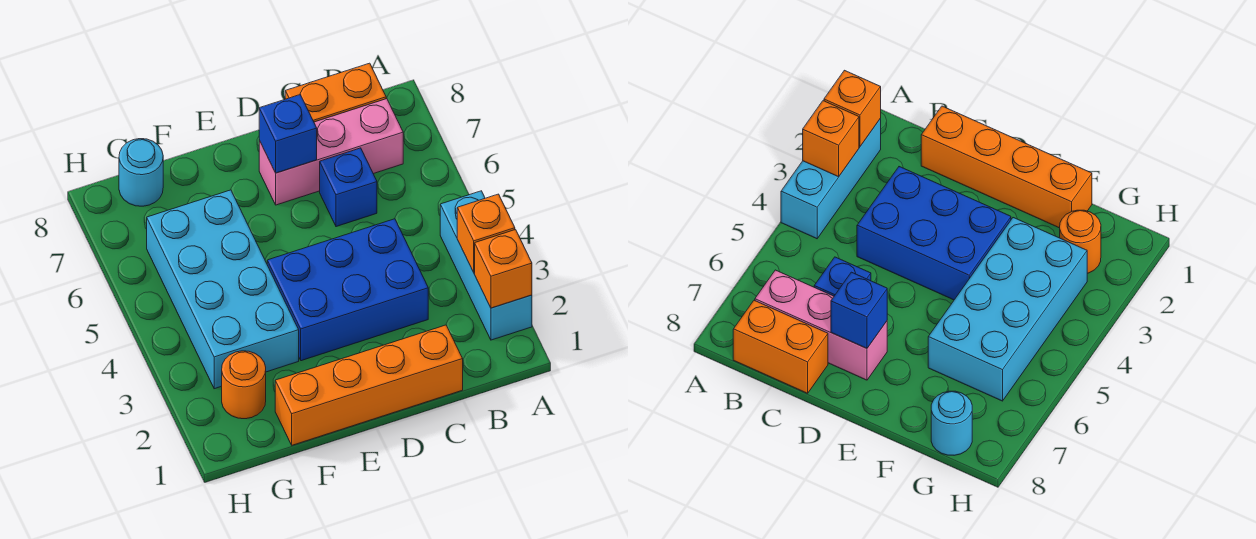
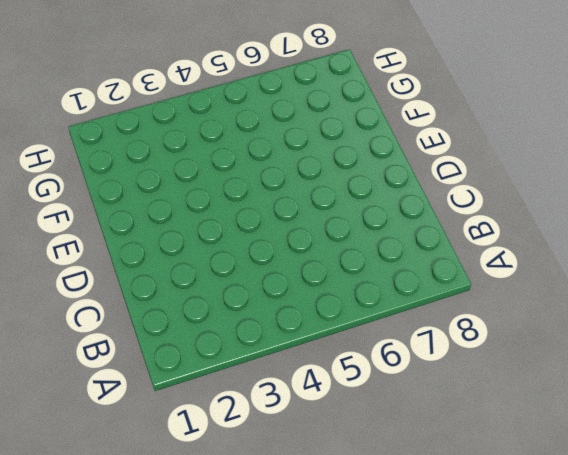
none -> cyan 1x3 brick [440,191,532,340]
none -> pink 1x3 brick [259,99,403,205]
none -> orange 1x2 brick [285,63,386,122]

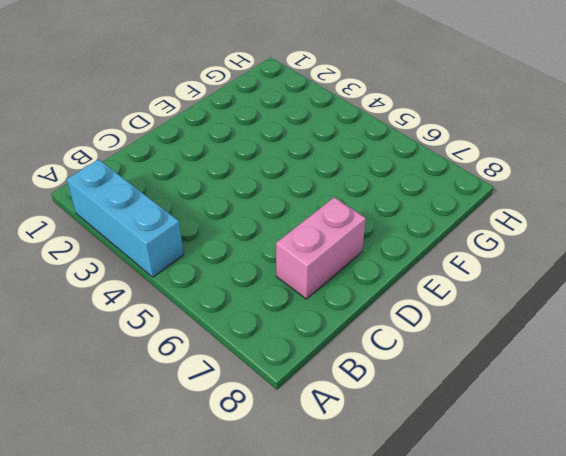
pink 1x2 brick [276,197,366,299] -> pink 1x3 brick [259,99,403,205]
none -> orange 1x2 brick [285,63,386,122]
none -> orange 1x4 brick [275,325,463,445]
none -> blue 2x3 brick [267,219,428,361]

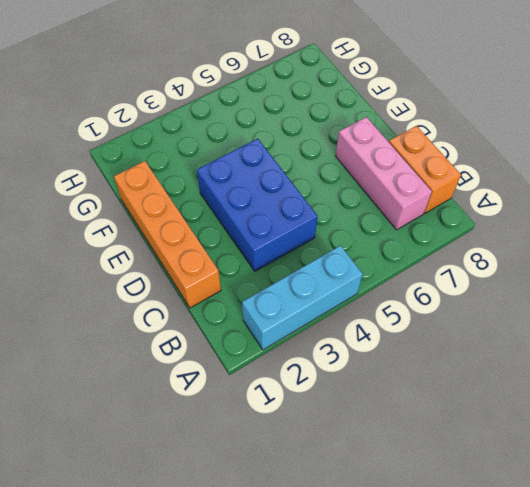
none -> blue 1x1 brick [320,148,377,227]
none -> cyan 2x4 brick [147,190,299,389]
none -> orange 1x1 round brick [222,351,266,419]

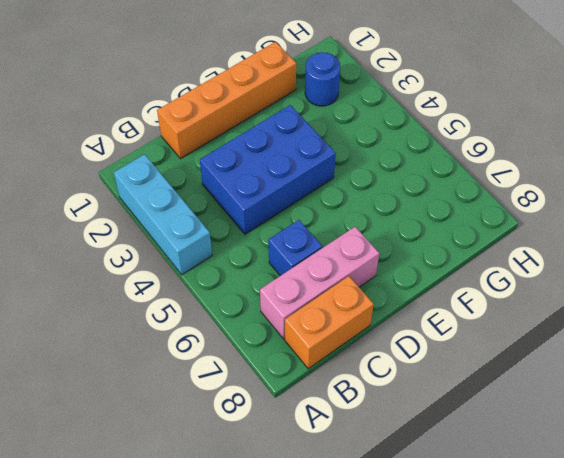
blue 1x1 round brick [305,52,340,106] -> orange 1x1 round brick [222,351,266,419]
none -> cyan 2x4 brick [147,190,299,389]
none -> cyan 1x1 round brick [119,139,163,206]
none -> orange 1x1 brick [475,230,532,308]

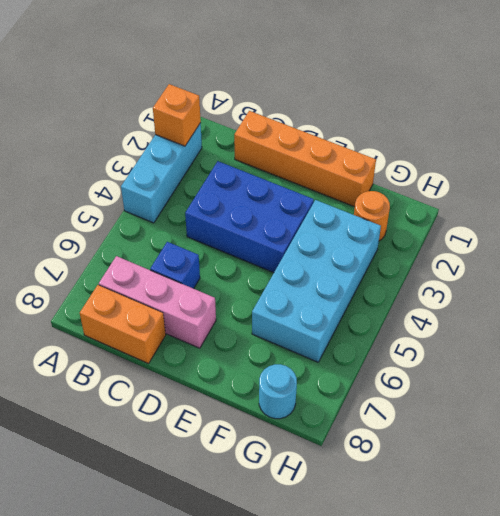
none -> orange 1x1 brick [457,194,515,273]
none -> blue 1x1 brick [259,94,317,173]

